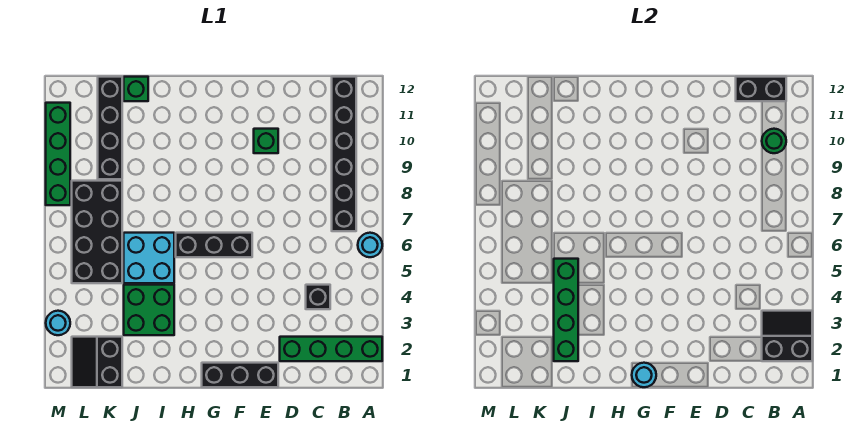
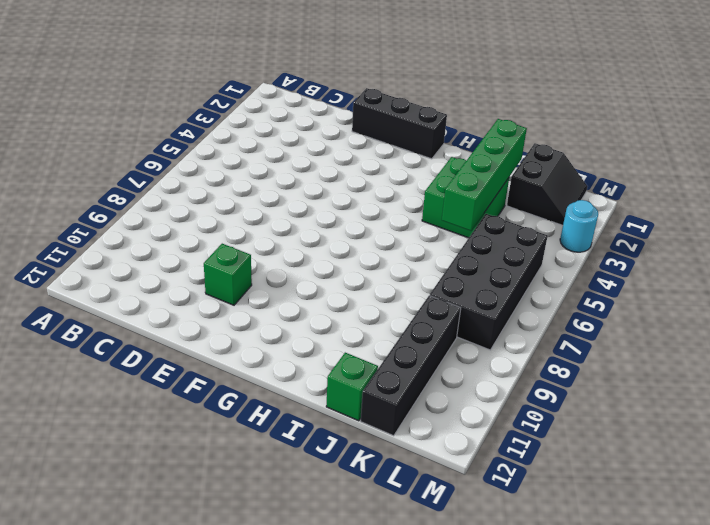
none -> green 1x4 brick [280,337,382,361]
none -> cyan 1x1 round brick [358,233,382,257]
none -> black 1x6 brick [332,77,356,231]

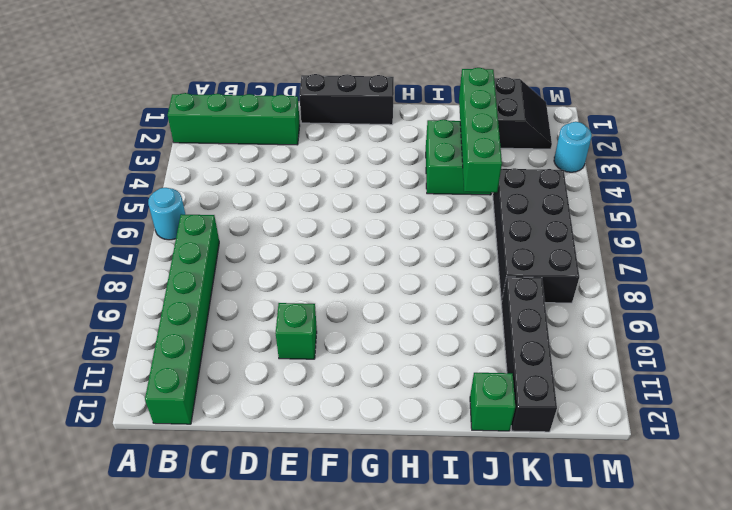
green 1x6 brick [145,214,219,424] -> black 1x6 brick [332,77,356,231]
none -> black 1x1 brick [306,285,330,309]
none -> black 1x3 brick [176,233,252,257]
none -> cyan 2x2 brick [124,233,174,283]

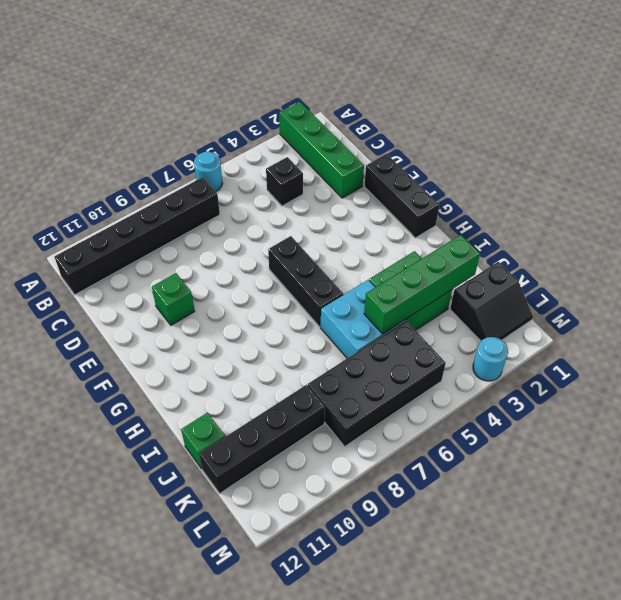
none -> green 1x4 brick [46,103,70,205]
none -> black 2x2 slope [762,311,812,361]
none -> green 1x1 round brick [762,129,786,153]

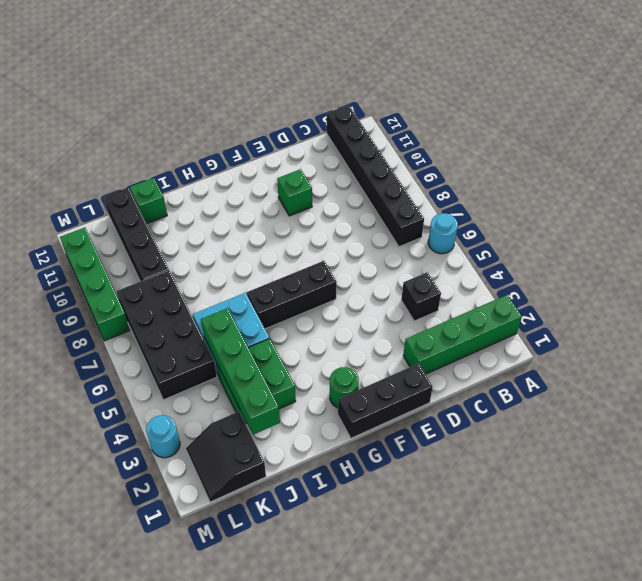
green 1x1 round brick [330,367,359,408] -> green 1x1 round brick moved to [762,129,786,153]
none -> black 2x2 slope [762,311,812,361]
none -> black 1x2 brick [736,77,786,101]
none -> cyan 1x1 round brick [632,363,656,387]

